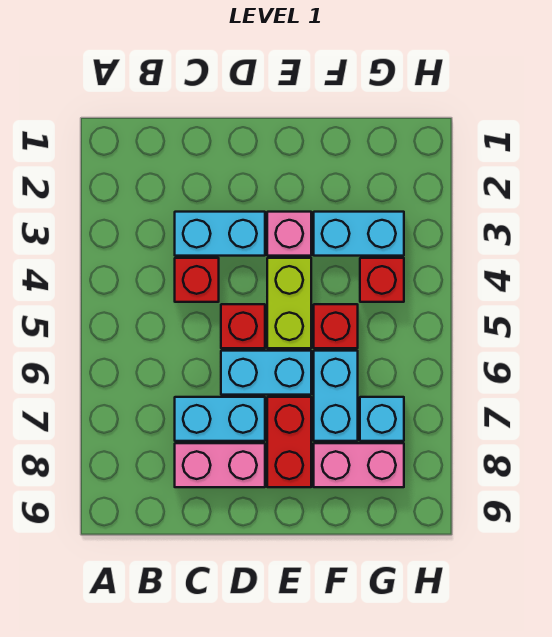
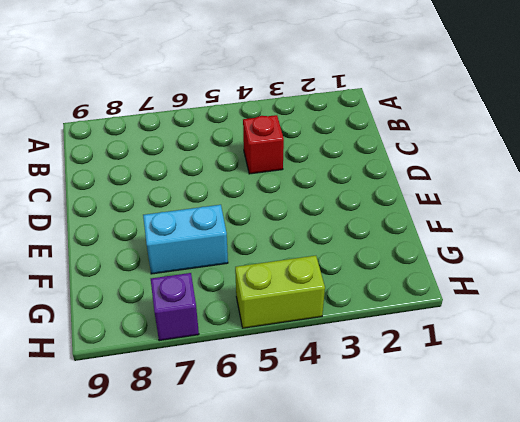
lime 1x2 brick [235,256,325,328] -> lime 1x2 brick moved to [267,258,311,348]
purple 1x1 brick [151,273,199,341] -> none
none -> cyan 1x2 brick [175,212,265,256]
none -> cyan 1x2 brick [175,397,265,441]
none -> pink 1x2 brick [175,443,265,487]

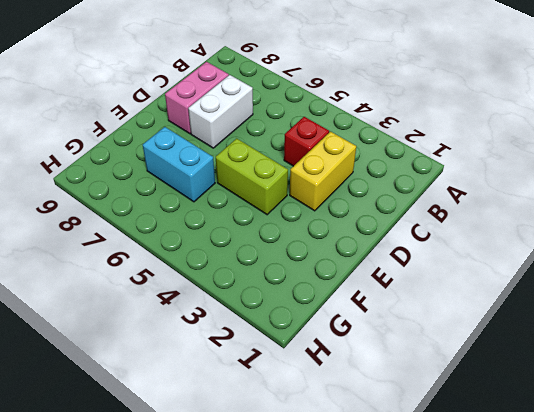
yellow 1x2 brick [290,131,356,211] -> cyan 1x2 brick [175,212,265,256]
white 1x2 brick [188,75,253,148] -> cyan 1x2 brick [175,397,265,441]
none -> red 1x1 brick [221,304,265,348]
none -> cyan 1x2 brick [221,351,311,395]
none -> pink 1x1 brick [267,212,311,256]

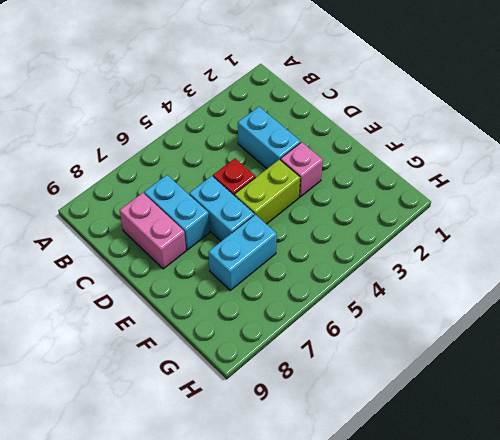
none -> red 1x1 brick [175,258,219,302]
none -> red 1x2 brick [267,397,311,487]
none -> cyan 1x2 brick [314,212,404,256]

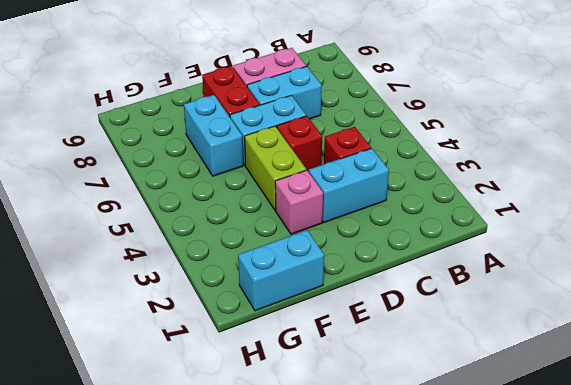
cyan 1x2 brick [238,230,324,311] -> cyan 1x2 brick moved to [314,212,404,256]
none -> red 1x1 brick [314,304,358,348]
none -> pink 1x2 brick [314,443,404,487]
none -> red 1x1 brick [360,258,404,302]

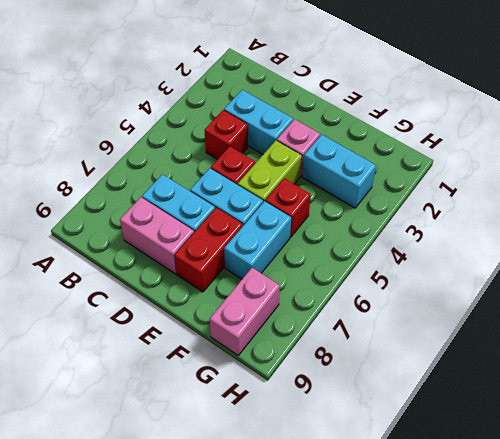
pink 1x2 brick [210,268,280,355] -> pink 1x2 brick turned to [314,443,404,487]
none -> red 1x1 brick [360,258,404,302]
none -> cyan 1x1 brick [360,397,404,441]

